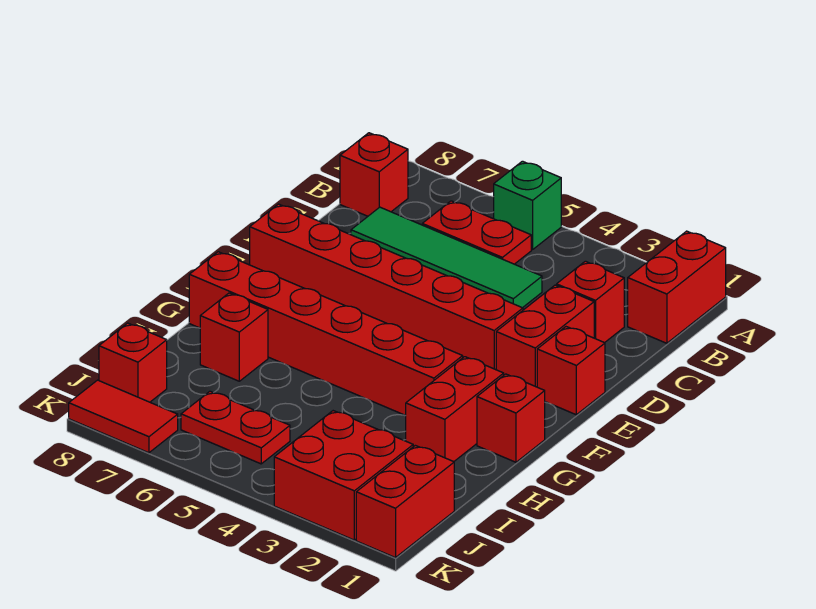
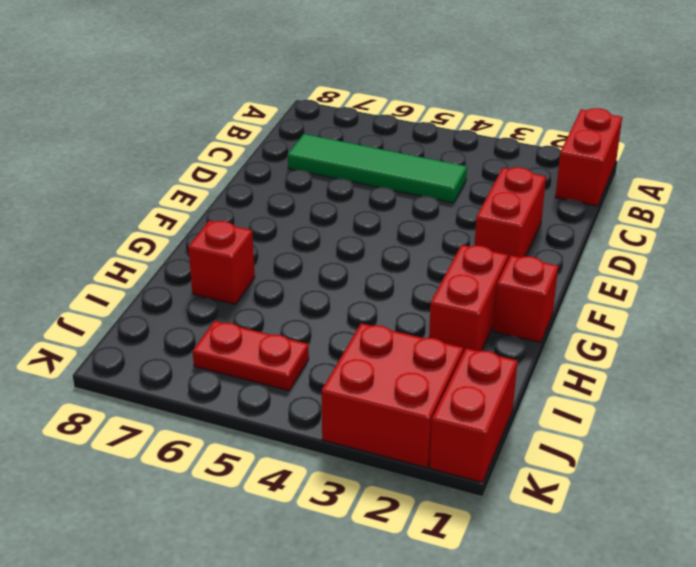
none -> green 1x1 brick [494,161,561,250]
none -> red 1x2 plate [422,201,531,264]
none -> red 1x1 brick [340,133,408,216]

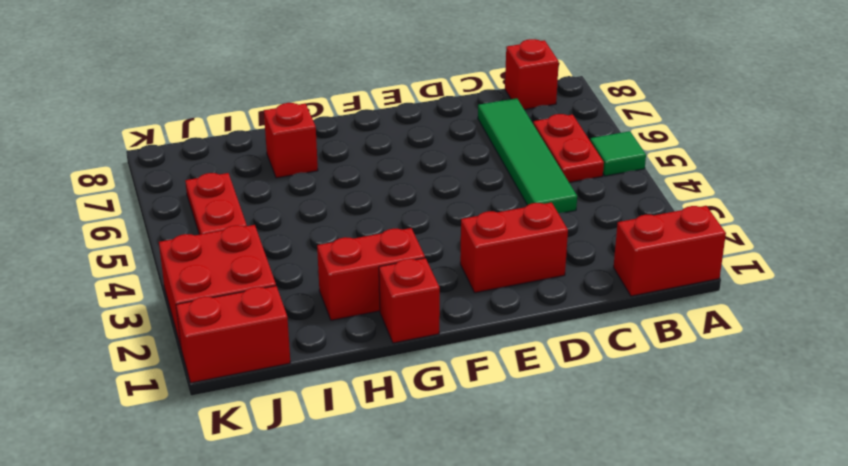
green 1x1 tile [590,131,646,176] -> green 1x1 brick [494,161,561,250]
none -> red 1x1 brick [557,261,624,343]
none -> red 1x1 brick [537,327,605,415]
none -> red 1x6 brick [250,204,523,370]

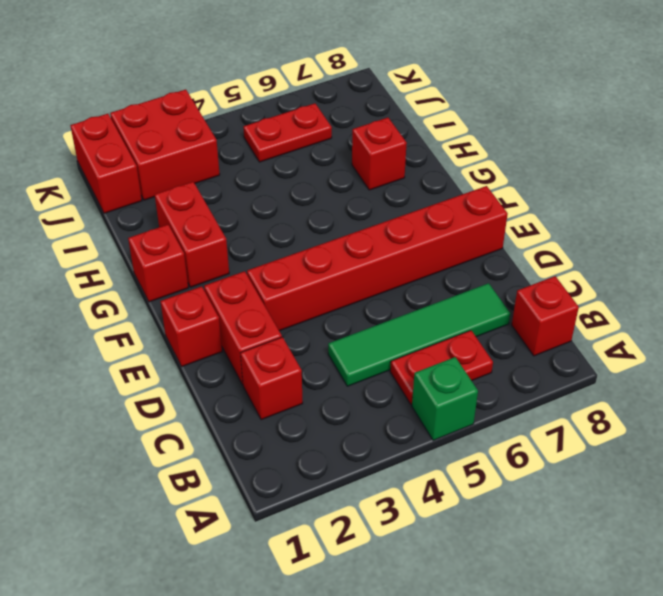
none -> red 1x2 brick [628,231,726,343]
none -> red 1x6 brick [189,252,463,416]
none -> red 1x1 brick [99,323,167,402]

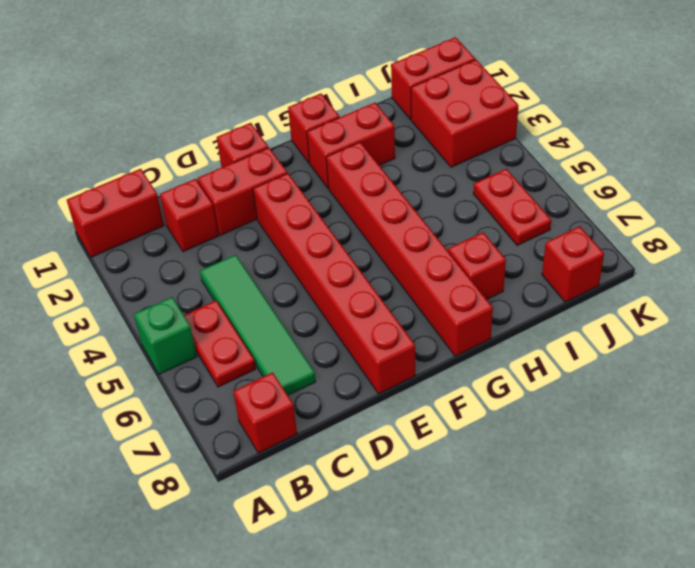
none -> red 1x2 tile [69,380,178,453]

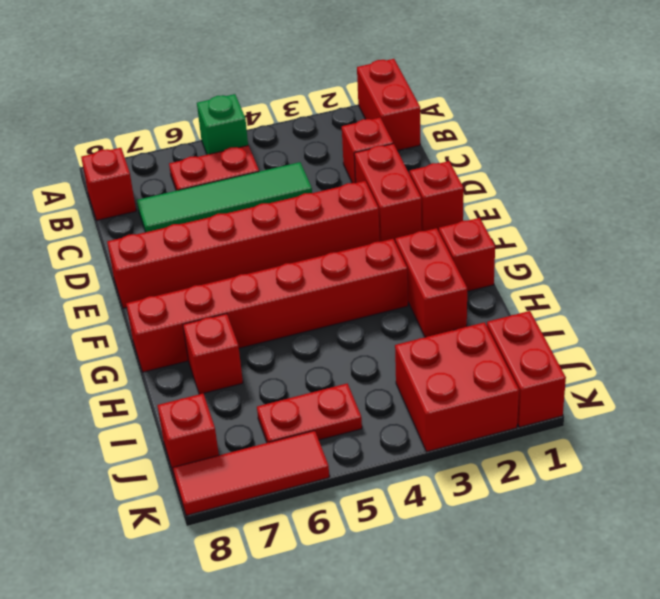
red 1x3 tile [173,431,329,516] -> red 1x2 tile [69,380,178,453]

